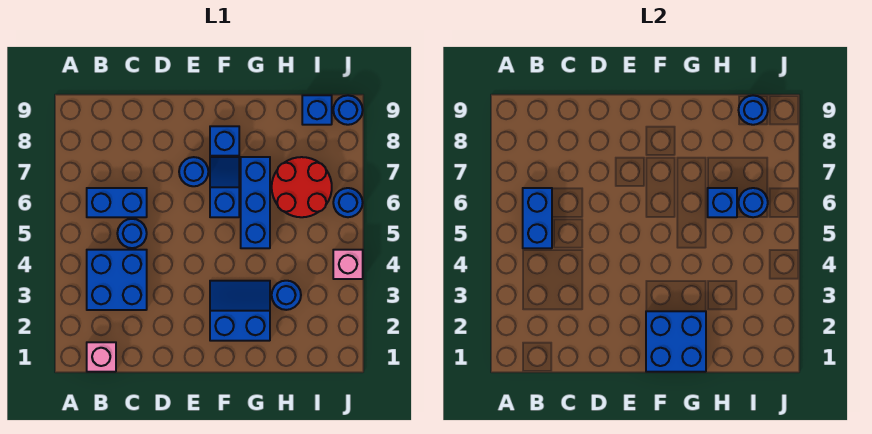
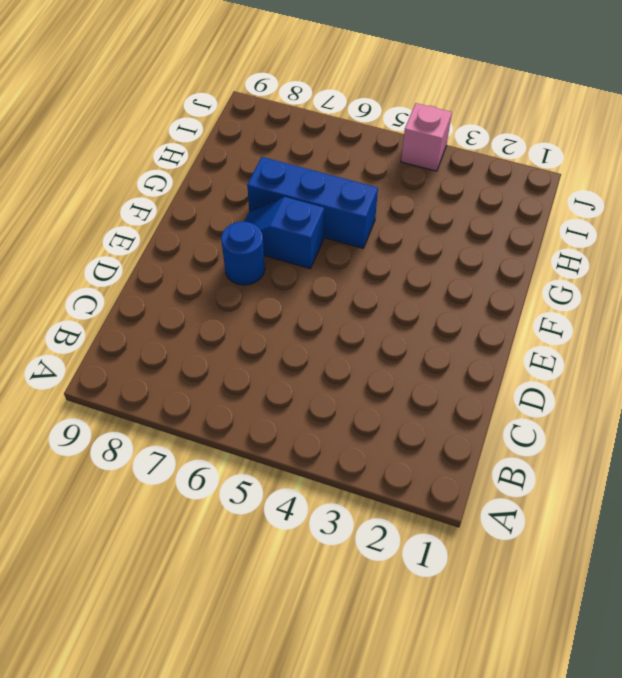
none -> pink 1x1 brick [87,342,116,372]
none -> blue 2x2 brick [87,250,147,310]
none -> blue 1x2 brick [87,188,147,217]

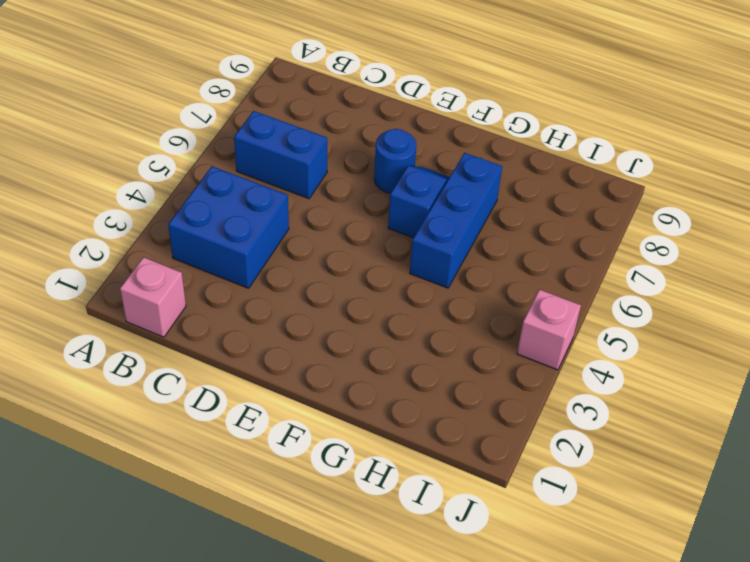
none -> blue 1x1 round brick [117,219,147,248]
none -> blue 2x2 slope [210,281,270,341]
none -> blue 1x1 brick [210,126,239,156]

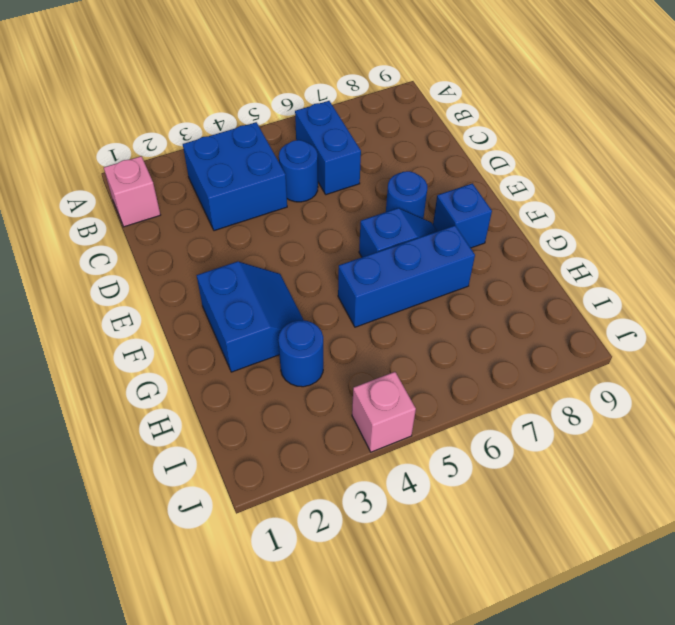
none -> red 2x2 round brick [272,157,332,217]
none -> blue 1x1 brick [302,95,332,125]
none -> blue 1x1 round brick [333,188,363,217]

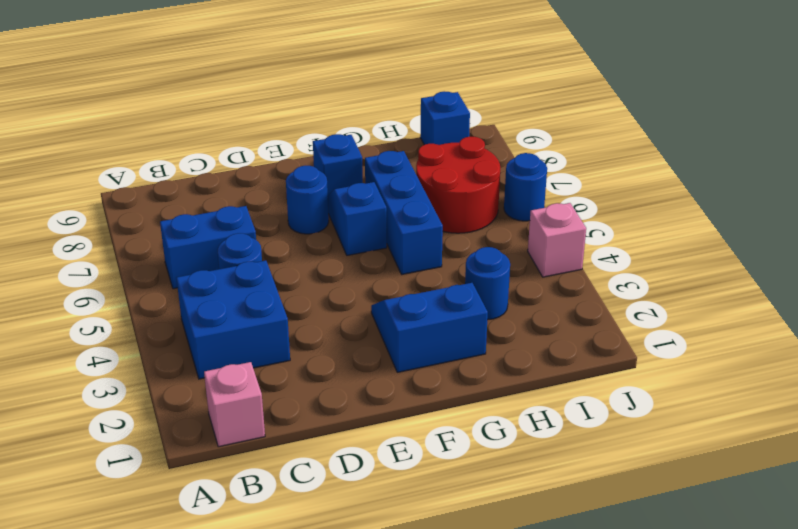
none -> blue 1x1 round brick [333,95,363,125]
none -> blue 1x2 brick [523,188,552,248]
none -> blue 2x2 brick [646,311,706,372]

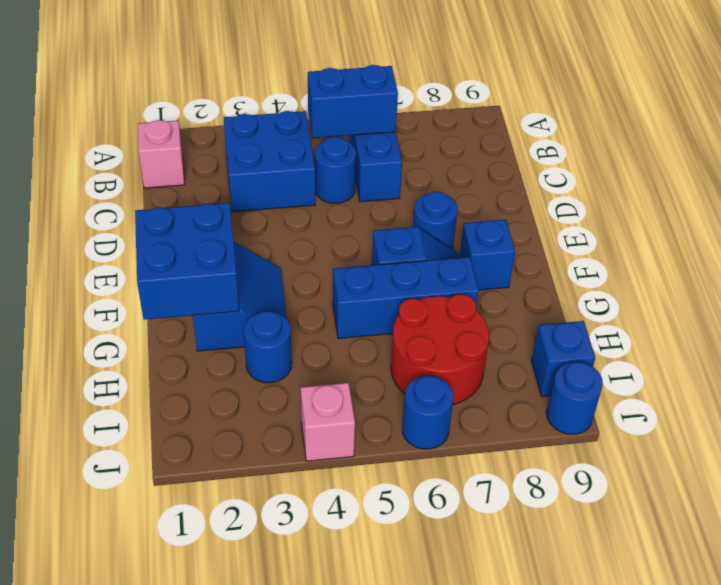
none -> blue 1x1 brick [708,188,737,217]
none -> blue 1x1 round brick [738,188,768,217]
none -> blue 1x1 round brick [739,95,768,125]

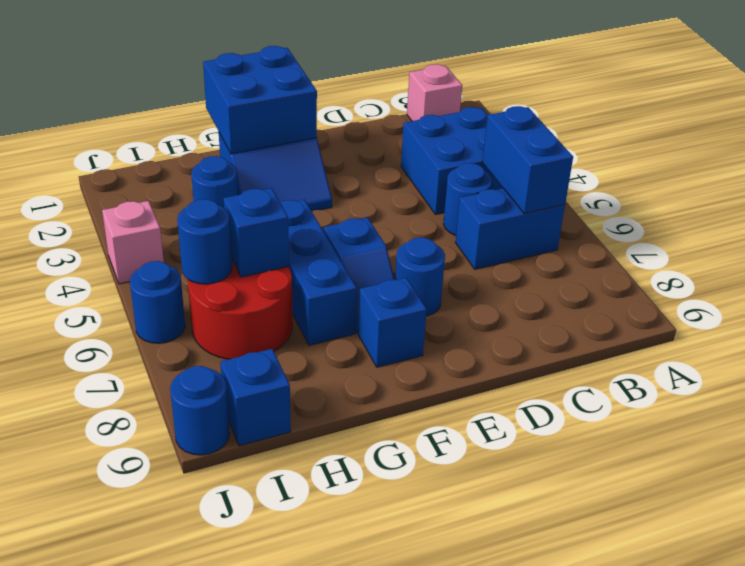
none -> blue 1x1 round brick [739,95,768,125]

